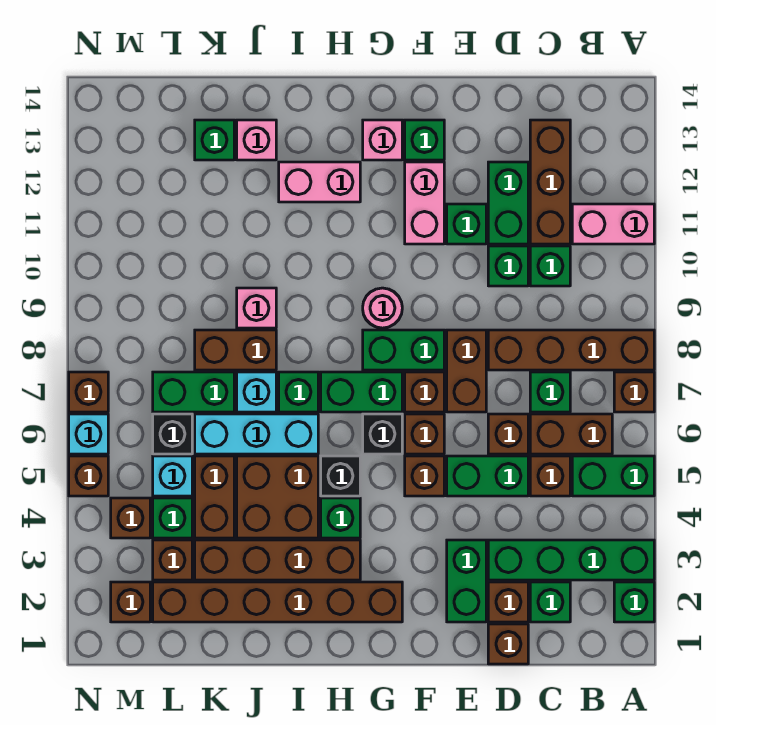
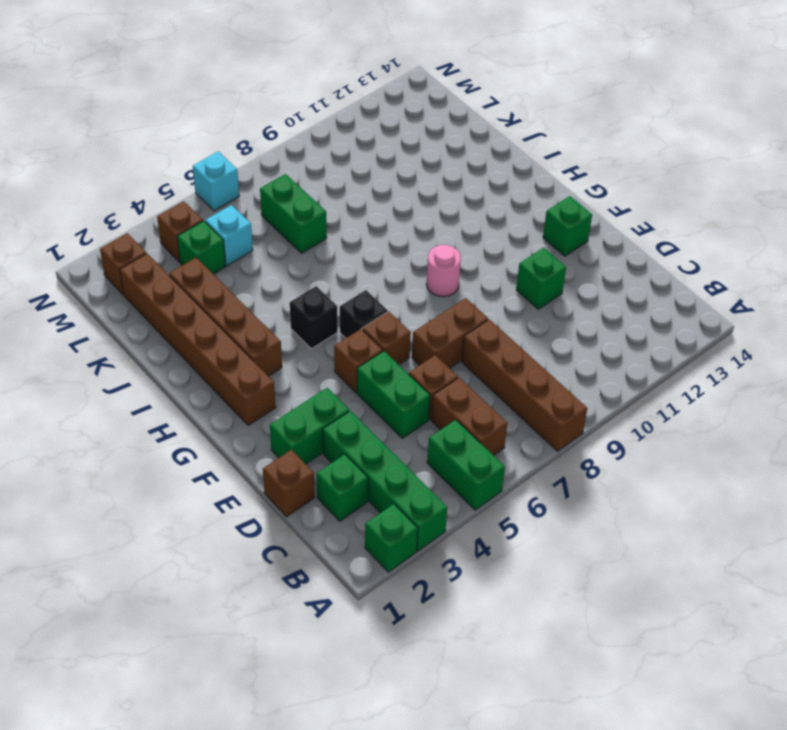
none -> brown 1x1 brick [614,372,654,412]
none -> pink 1x2 brick [572,204,654,244]
none -> brown 1x1 brick [530,456,570,496]
none -> green 1x1 brick [530,372,570,412]

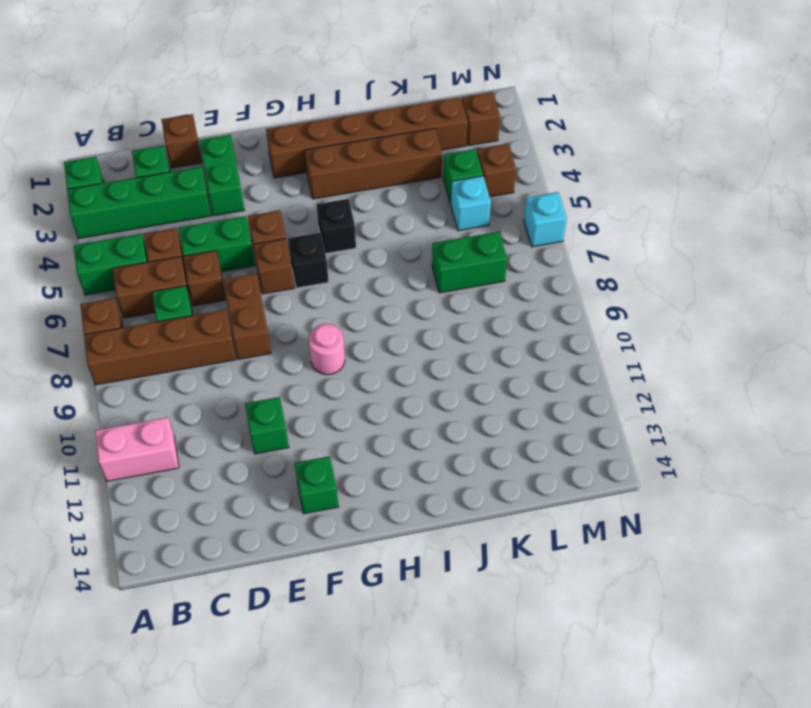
none -> green 1x1 brick [530,246,570,286]
none -> brown 1x3 brick [530,120,570,244]
none -> brown 1x1 brick [488,582,528,622]
none -> green 1x1 brick [488,246,528,286]

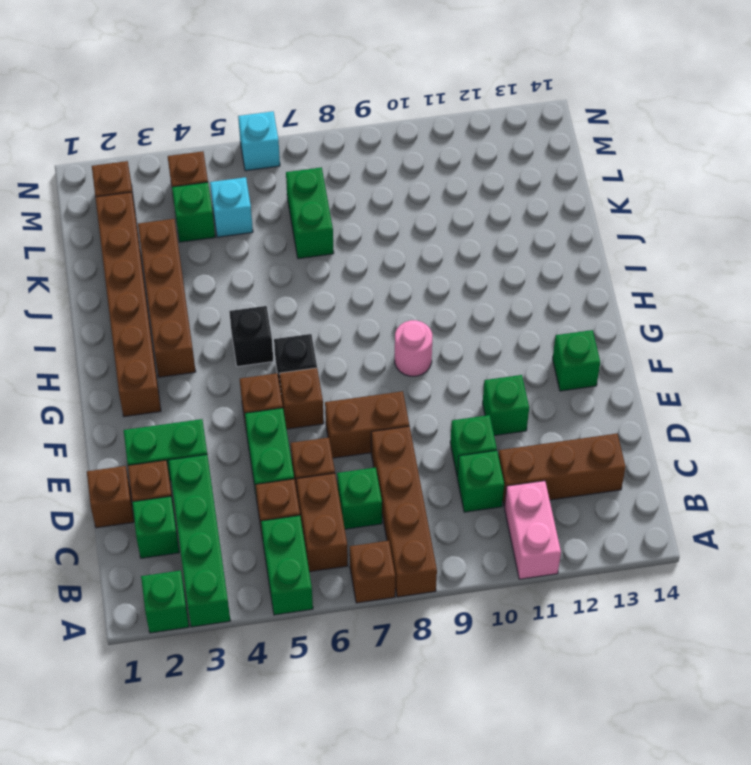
none -> green 1x2 brick [488,162,528,244]
none -> brown 1x1 brick [405,372,444,412]
none -> green 1x2 brick [363,330,444,370]
none -> pink 1x2 brick [405,162,444,244]

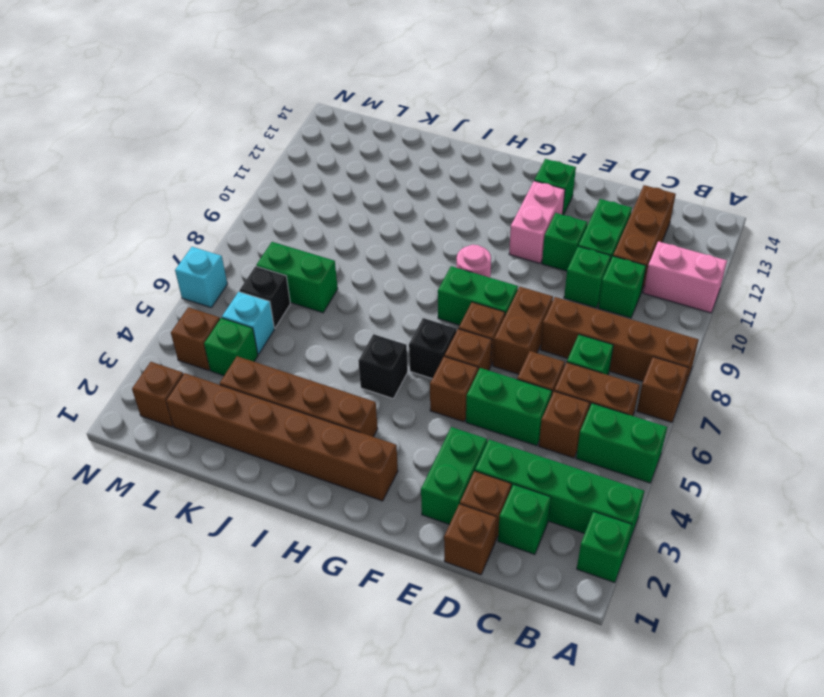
none -> green 1x2 brick [321,372,402,412]
none -> pink 1x1 brick [363,120,402,160]
none -> green 1x1 brick [321,498,360,538]
none -> pink 1x2 brick [279,162,360,202]

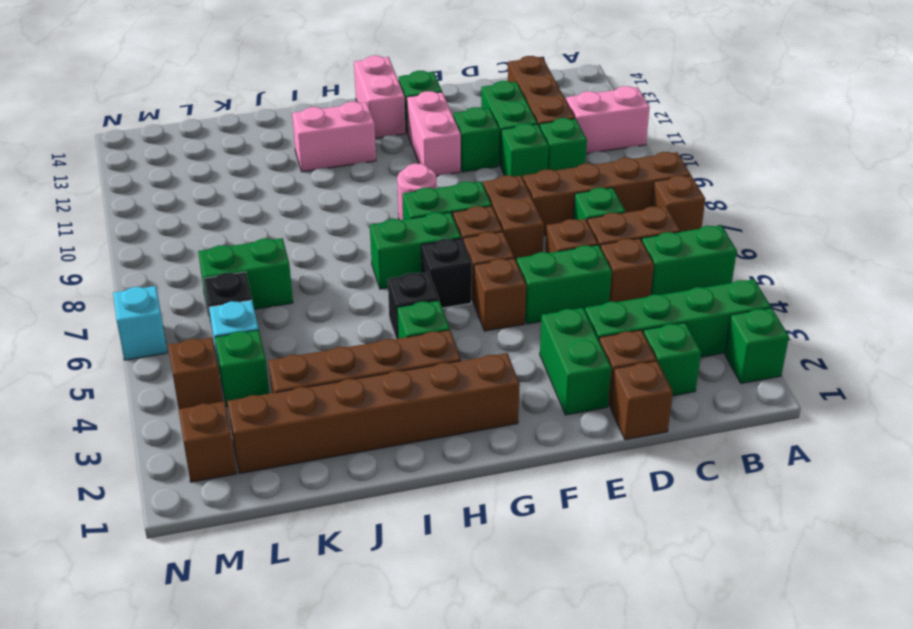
pink 1x2 brick [354,56,406,138] -> pink 1x1 brick [363,120,402,160]
none -> brown 2x2 brick [237,456,318,538]
none -> cyan 1x3 brick [195,414,318,454]
none -> green 1x1 brick [279,372,318,412]
none -> cyan 1x1 brick [237,372,276,412]

